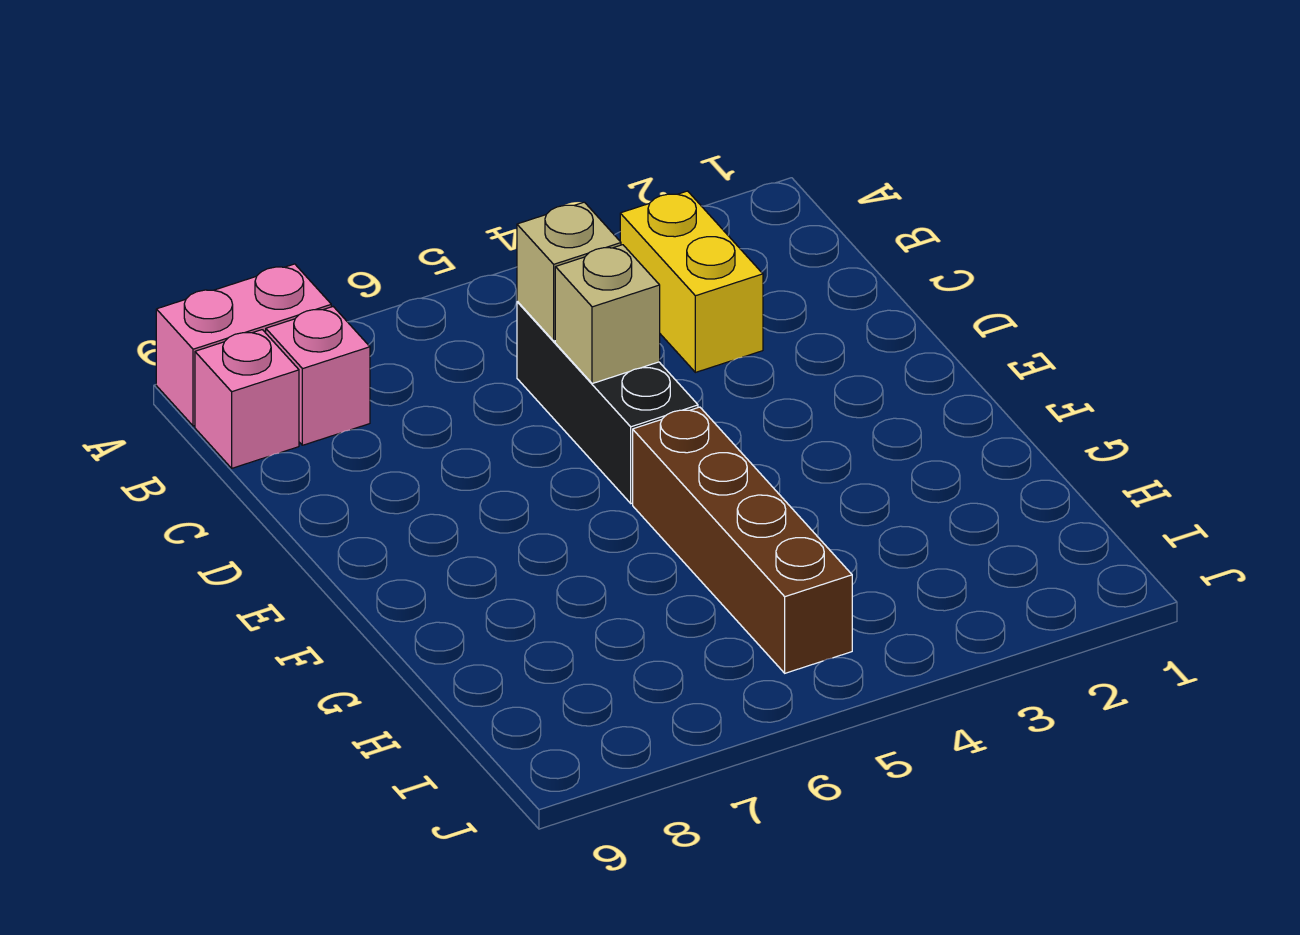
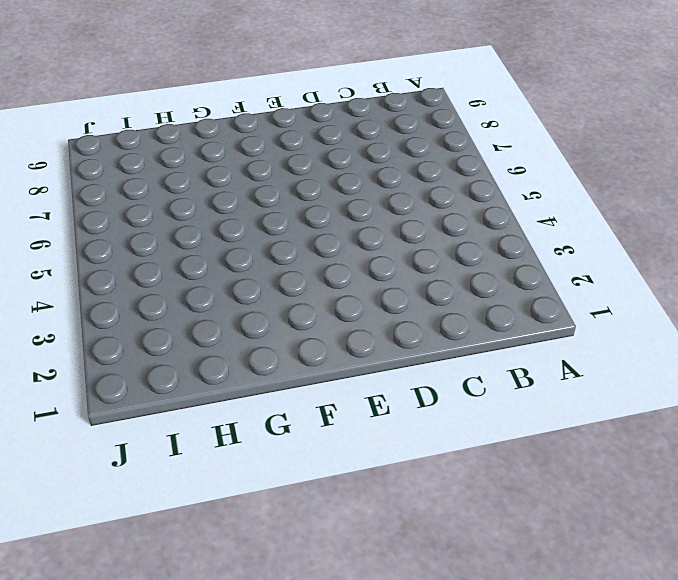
none -> pink 1x2 brick [156,264,331,426]
none -> yellow 1x2 brick [620,191,763,372]

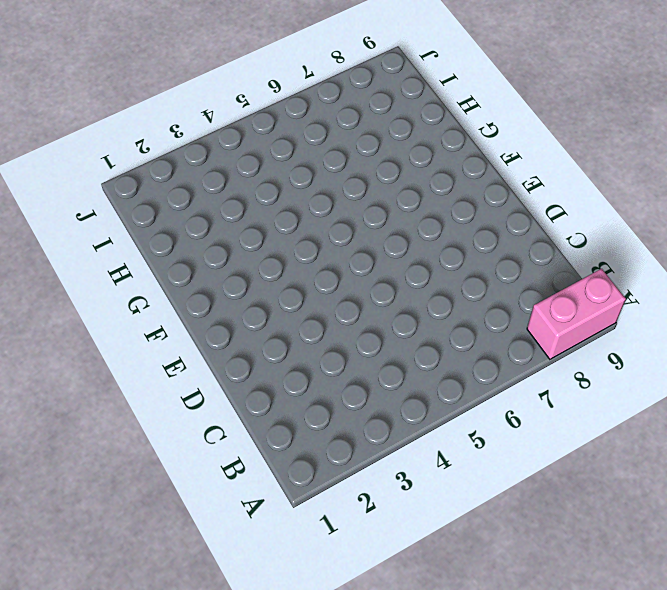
none -> yellow 1x2 brick [620,191,763,372]
none -> pink 1x1 brick [266,307,370,445]

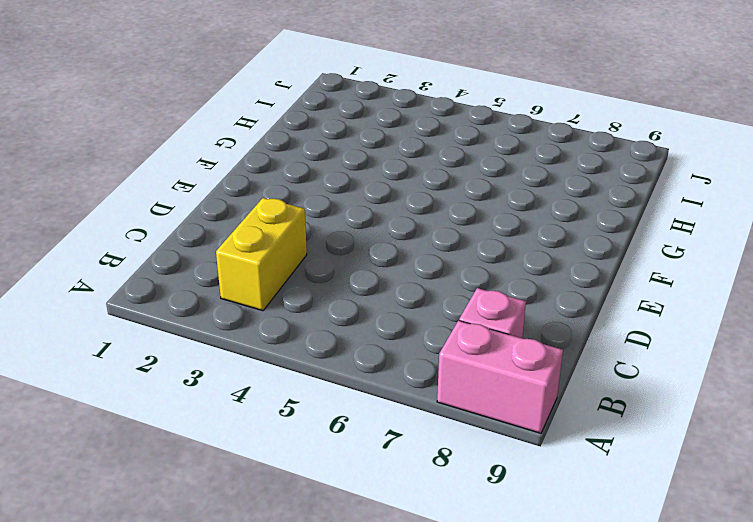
none -> pink 1x1 brick [195,330,299,468]
none -> black 1x3 brick [517,301,698,503]

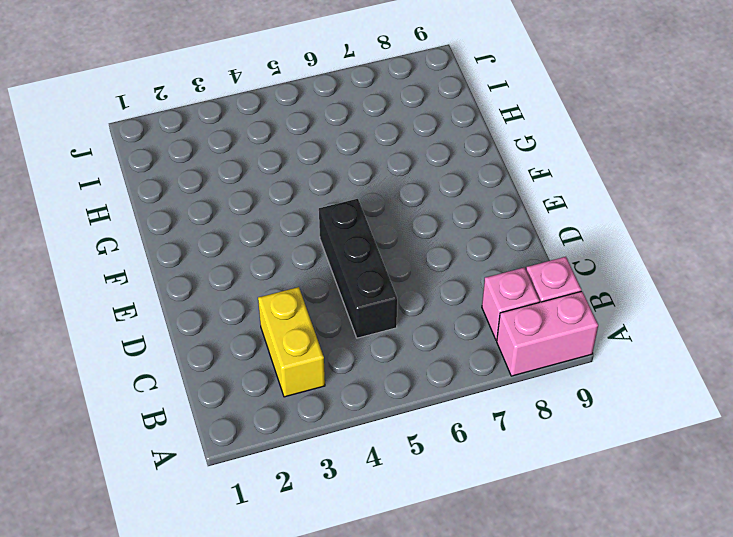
none -> brown 1x4 brick [633,407,852,673]
none -> tan 1x1 brick [517,202,621,341]

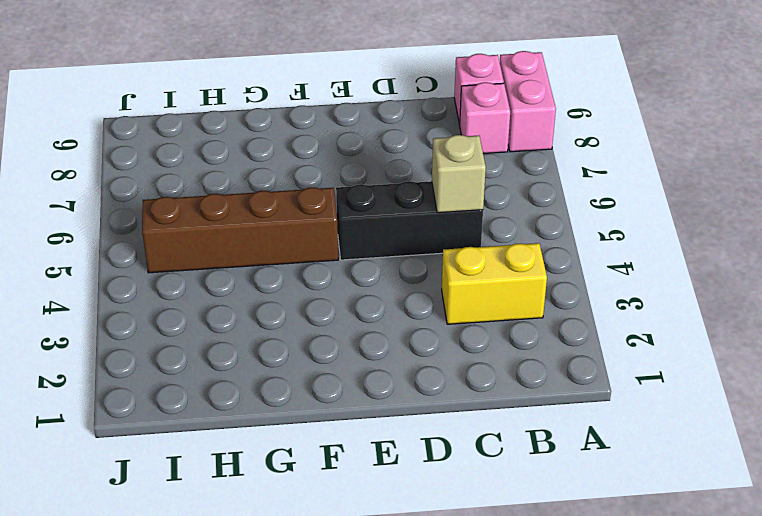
none -> tan 1x1 brick [555,245,660,384]

